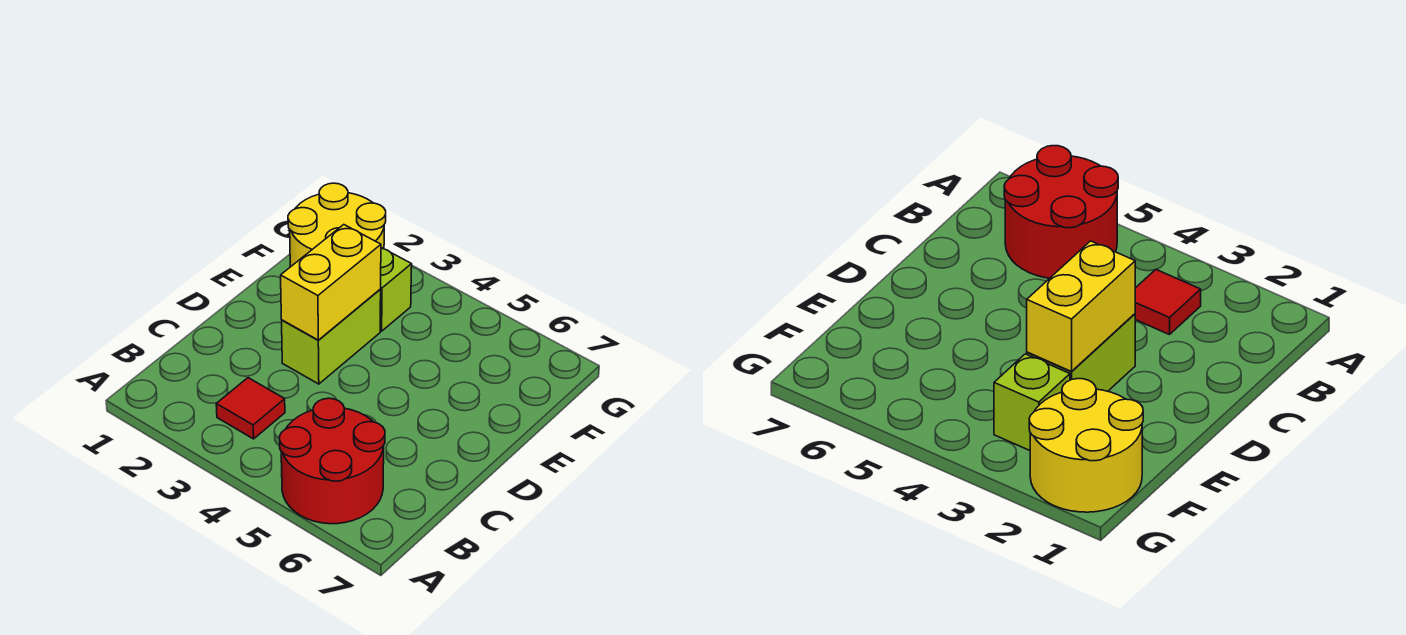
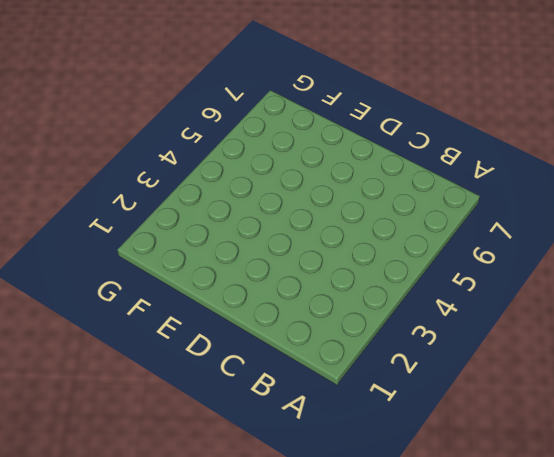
none -> red 2x2 round brick [280,398,385,524]
none -> red 1x1 tile [216,378,285,439]

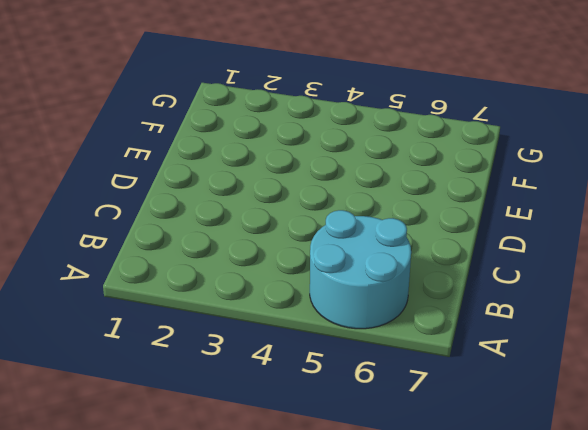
cyan 2x2 round brick [310,210,411,329] -> red 2x2 round brick [280,398,385,524]
none -> red 1x1 tile [216,378,285,439]
none -> lime 1x2 brick [282,290,381,384]

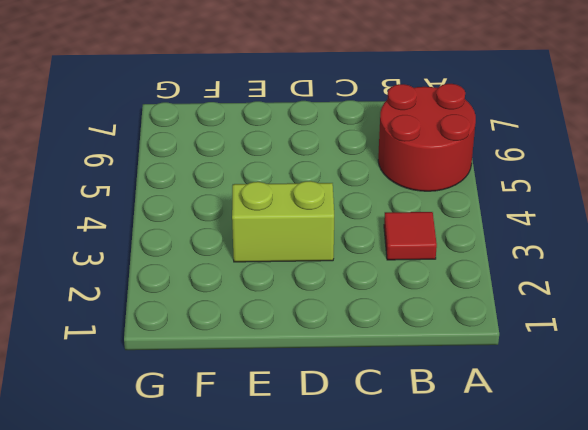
none -> yellow 2x2 round brick [288,183,386,267]
none -> lime 1x1 brick [380,248,412,331]

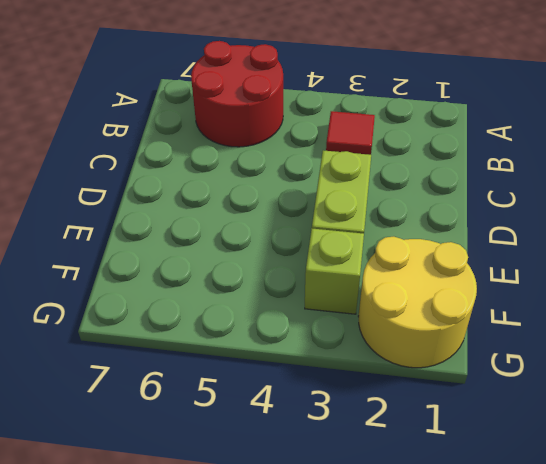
none -> yellow 1x2 brick [281,225,381,340]

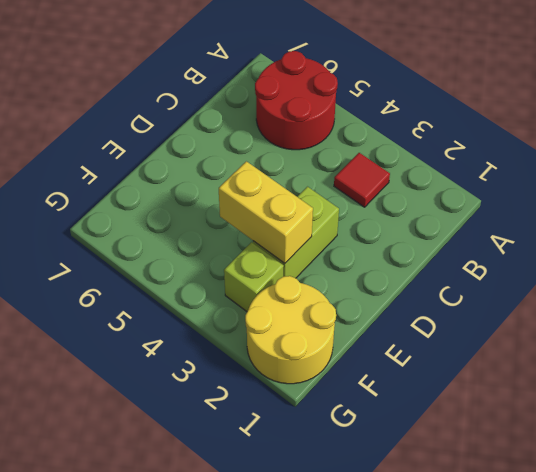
yellow 1x2 brick [219,161,313,263] -> yellow 1x2 brick turned to [281,225,381,340]

